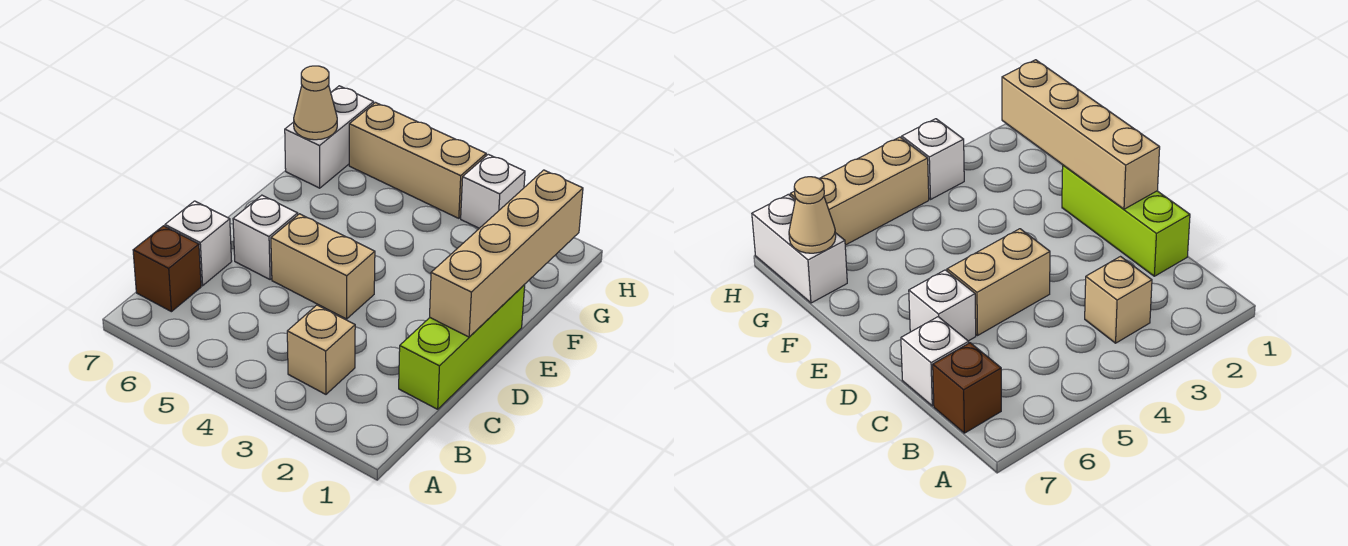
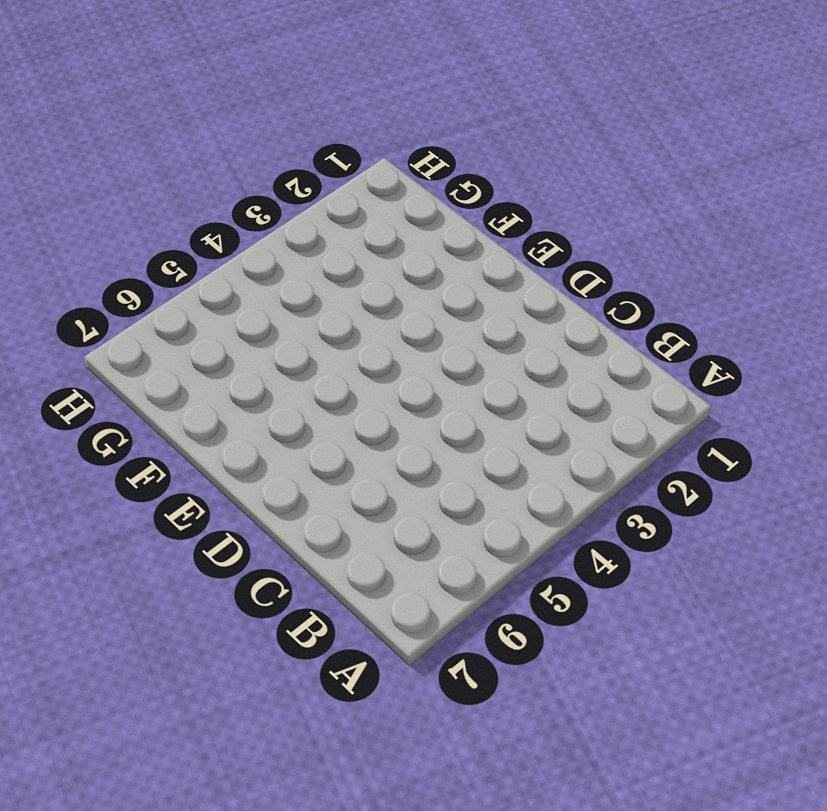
none -> tan 1x1 brick [287,305,355,394]
none -> brown 1x1 brick [133,226,201,312]

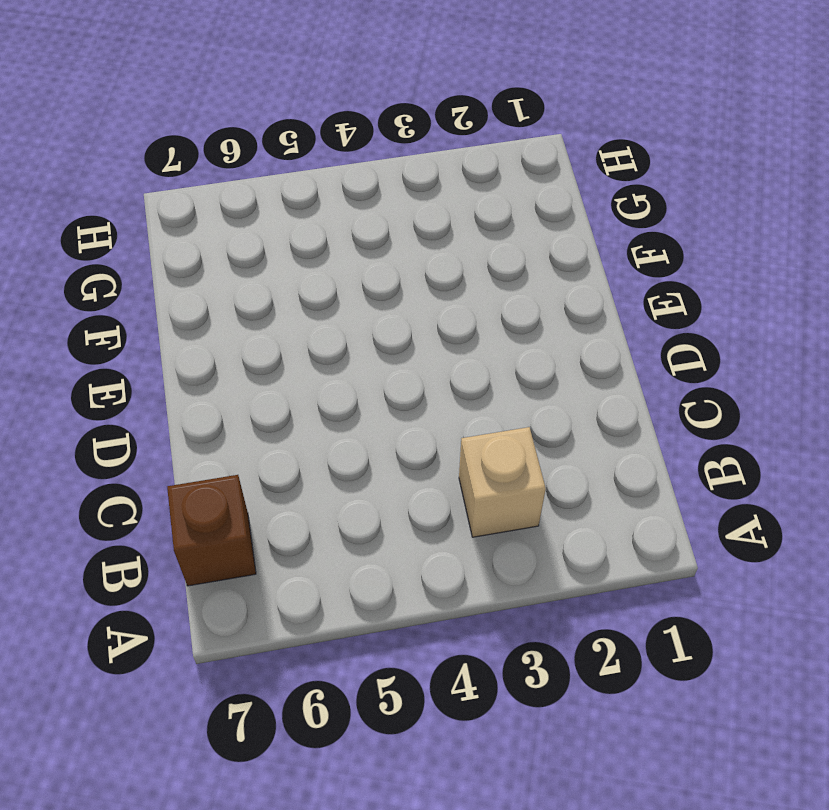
none -> lime 1x3 brick [399,285,525,409]
none -> white 1x1 brick [165,201,232,286]

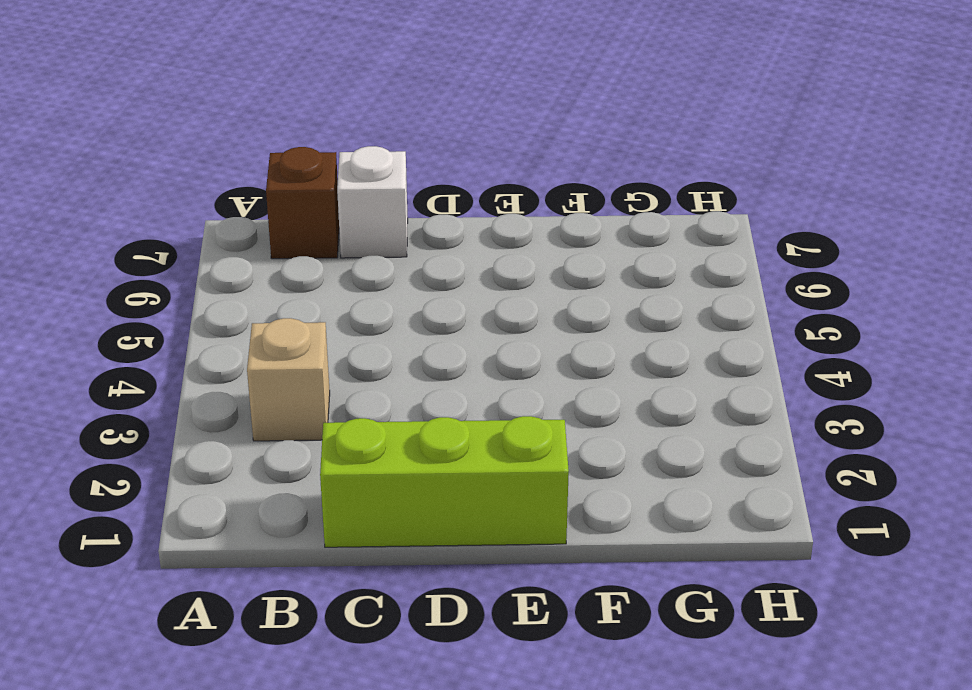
none -> tan 1x2 brick [271,214,375,319]
none -> white 1x1 brick [233,195,298,280]

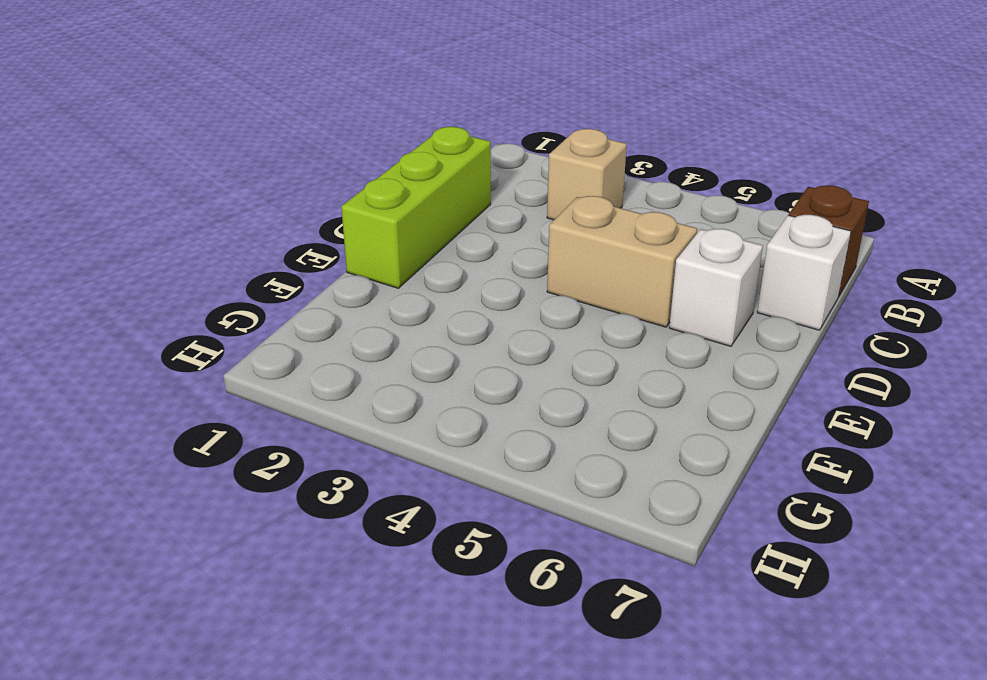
none -> white 1x2 brick [285,86,374,188]
none -> white 1x1 brick [461,154,525,228]

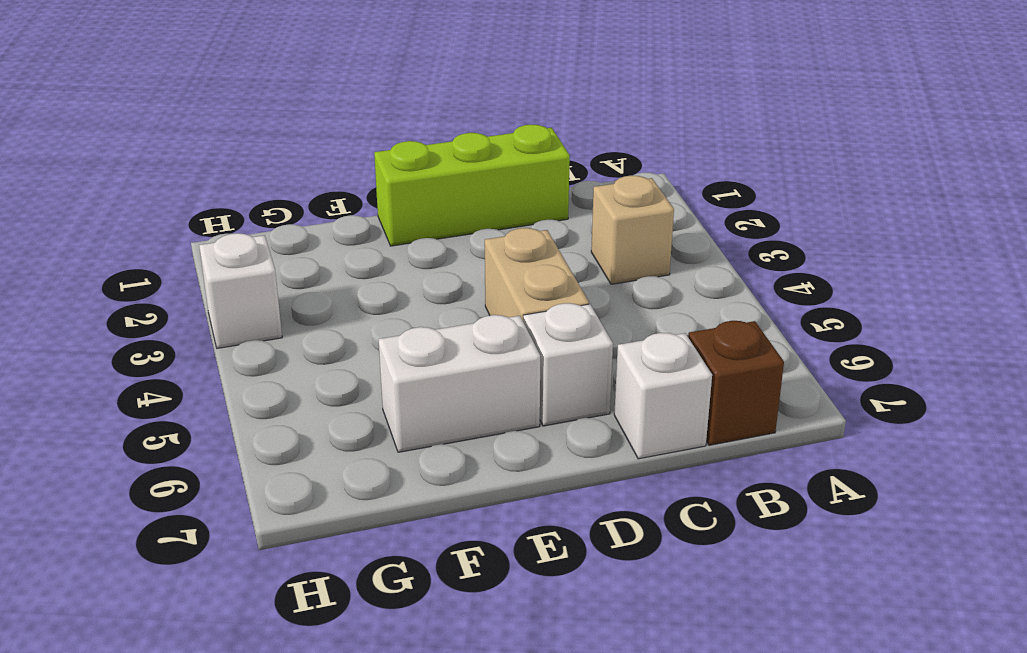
white 1x2 brick [378,315,540,452] -> white 1x2 brick moved to [285,86,374,188]
none -> tan 1x3 brick [349,103,486,218]
none -> tan 1x4 brick [430,170,583,337]

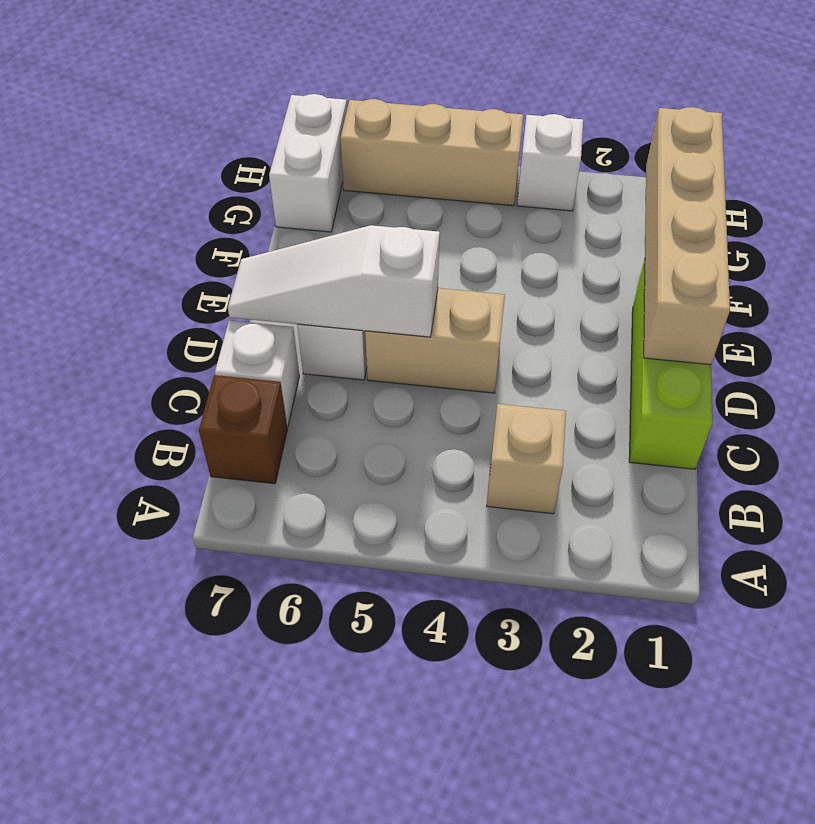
white 1x3 slope [228,225,440,337] -> none
none -> tan 1x1 cone [294,66,337,140]

